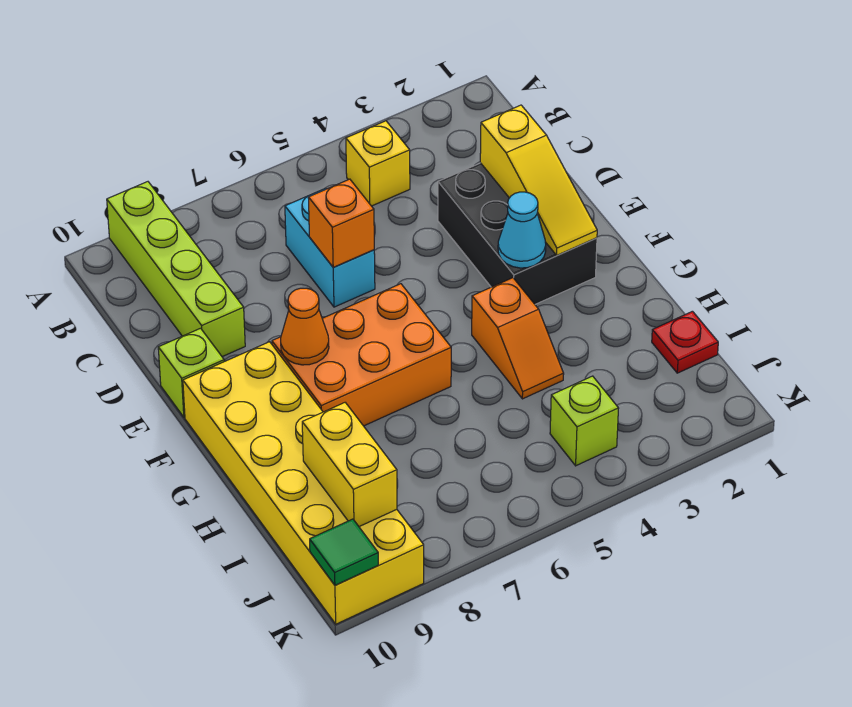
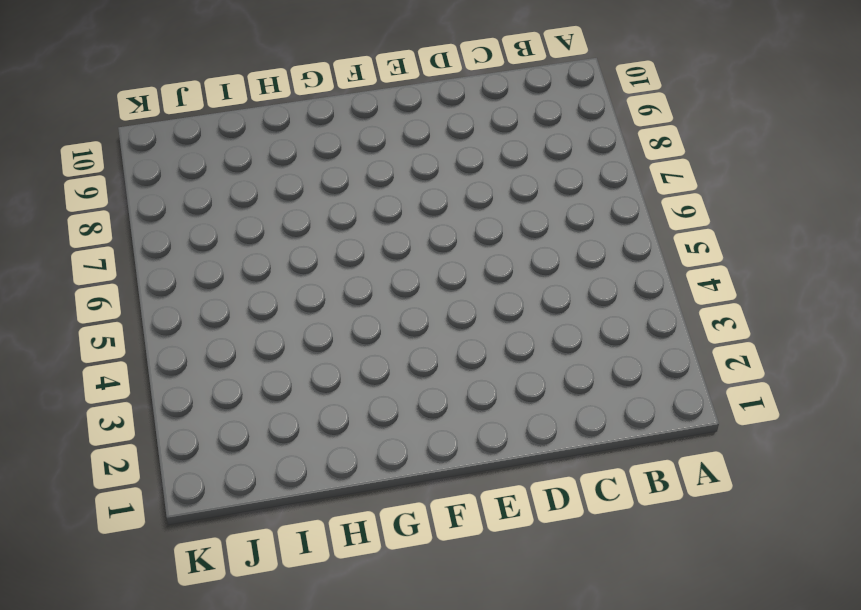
none -> lime 1x4 brick [107,182,245,357]
none -> yellow 1x1 brick [346,121,410,206]
none -> cyan 1x2 brick [285,188,375,307]

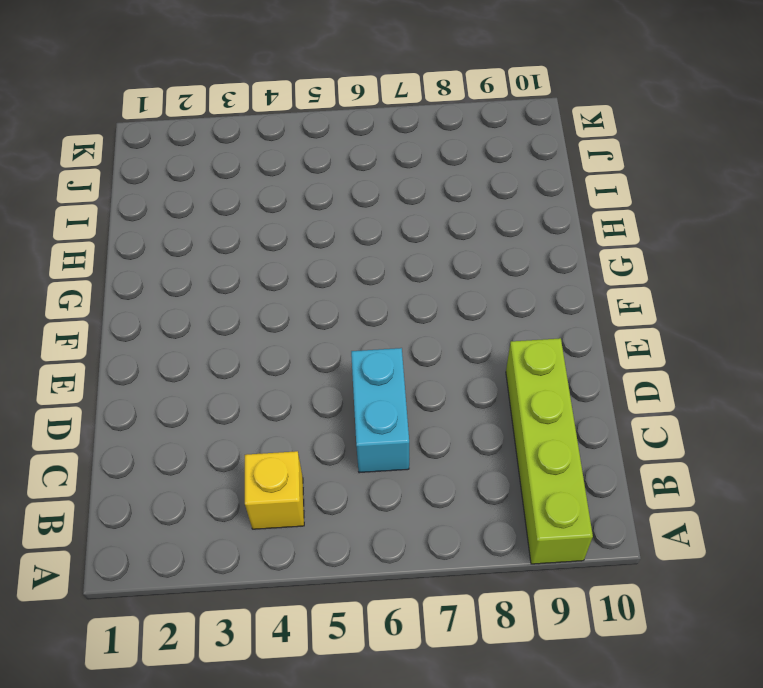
none -> black 2x3 brick [438,163,597,304]
none -> lime 1x1 brick [158,328,224,417]
none -> orange 2x3 brick [272,284,451,426]

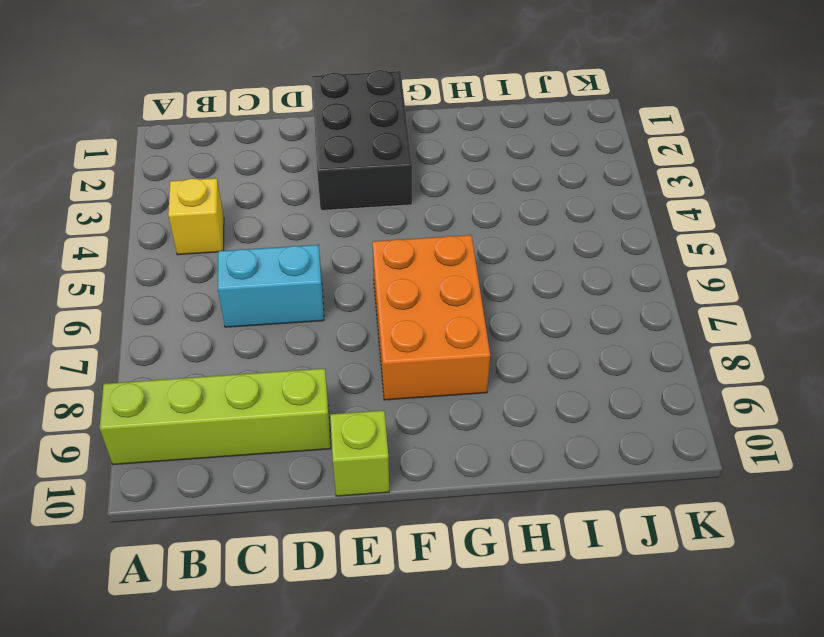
black 2x3 brick [312,70,412,211] -> black 2x3 brick turned to [438,163,597,304]
none -> yellow 2x6 brick [183,342,424,624]
none -> orange 1x2 slope [472,278,564,399]
none -> red 1x1 plate [652,311,718,373]

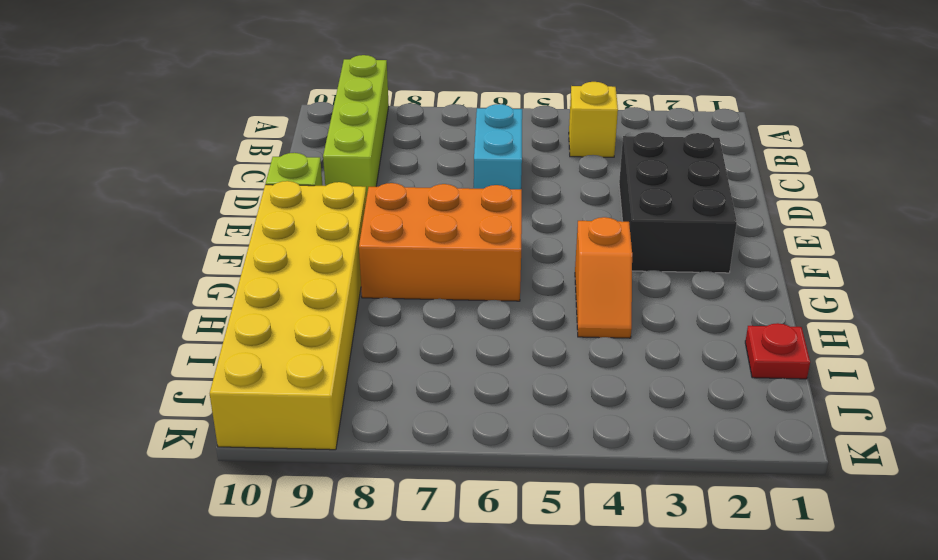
none -> lime 1x1 brick [550,376,619,466]
none -> yellow 1x3 slope [480,105,597,255]
none -> orange 1x1 brick [308,179,374,267]

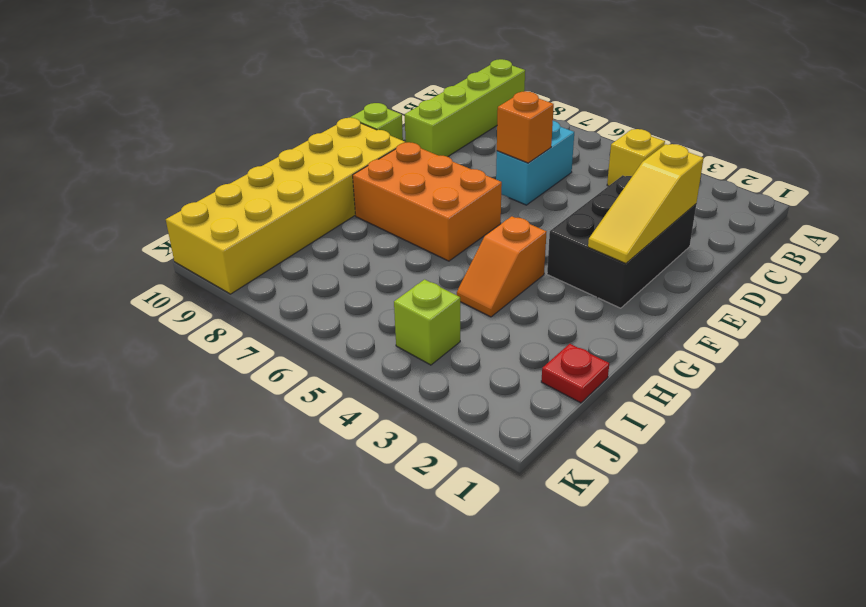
none -> cyan 1x1 cone [498,192,546,268]
none -> orange 1x1 cone [281,288,329,365]
none -> yellow 1x2 brick [302,403,397,527]

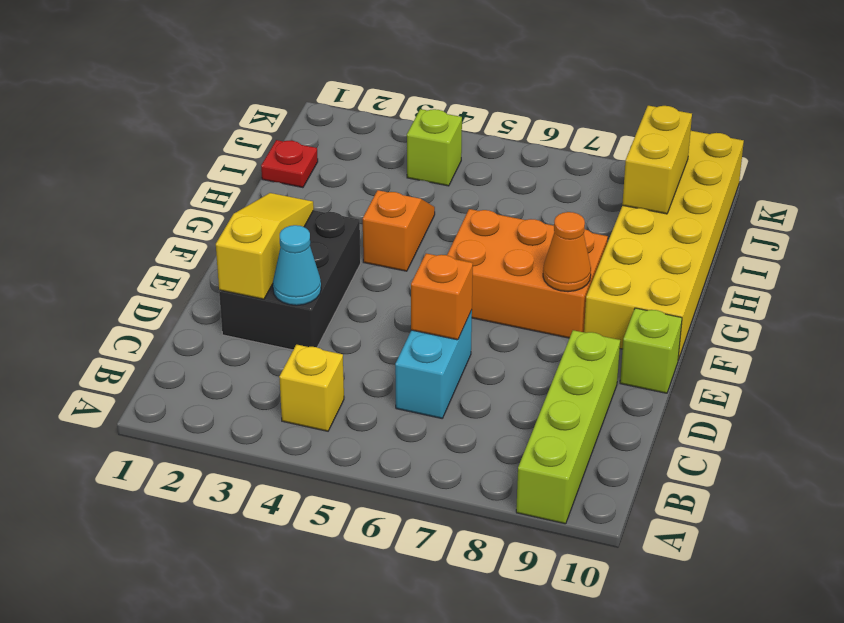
cyan 1x1 cone [273,225,321,305] -> cyan 1x1 cone moved to [498,192,546,268]
none -> green 1x1 tile [310,519,378,585]

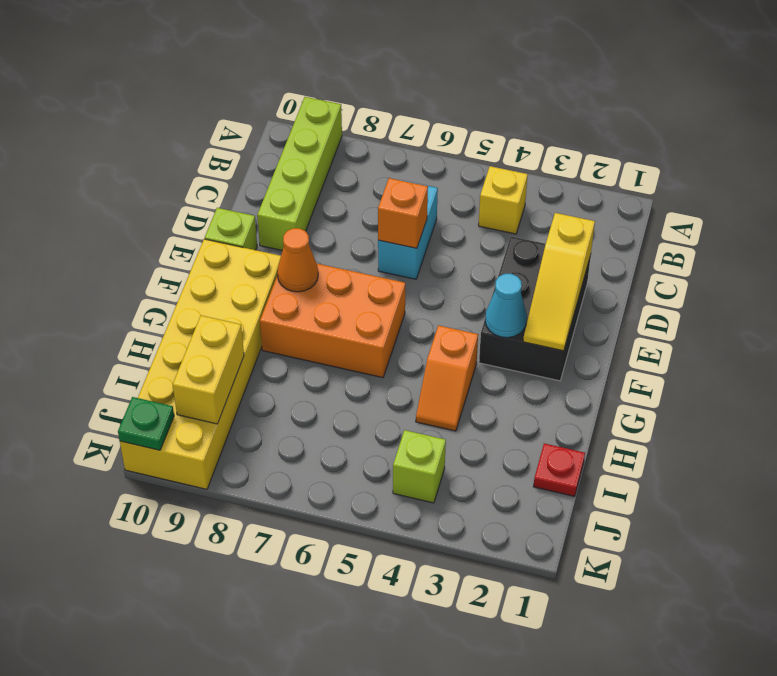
green 1x1 plate [118,397,174,450] -> green 1x1 tile [310,519,378,585]

